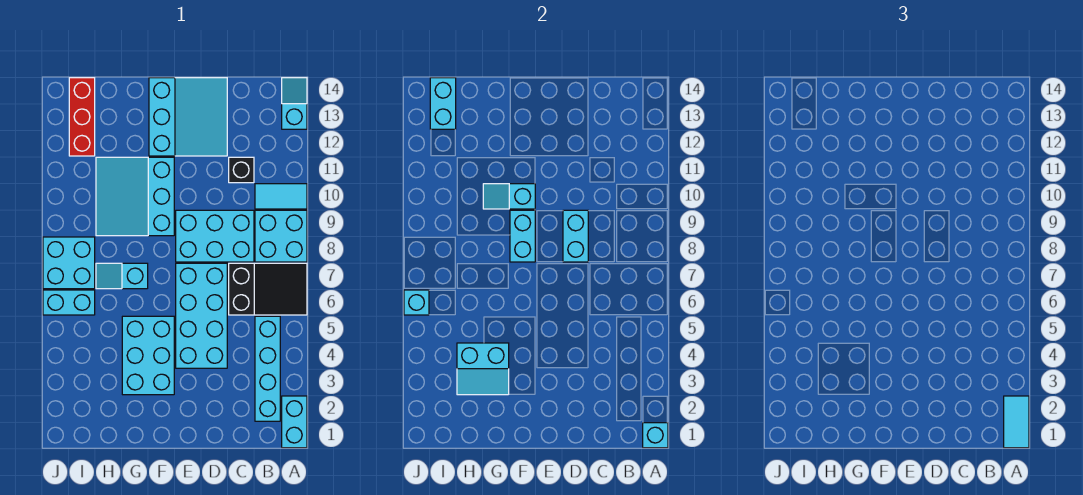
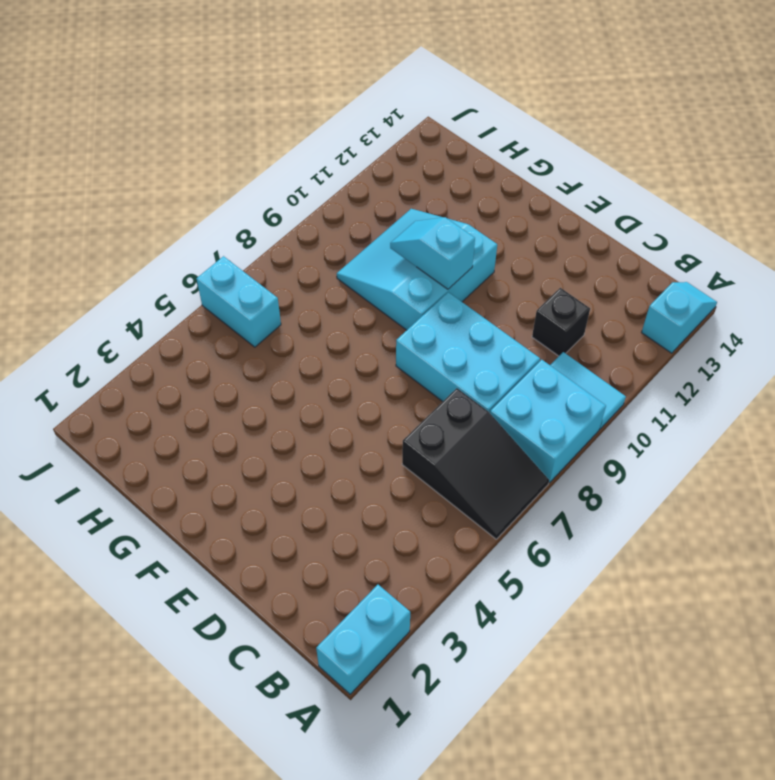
none -> cyan 1x4 brick [255,316,280,421]
none -> cyan 2x4 brick [176,263,227,368]
none -> cyan 3x3 slope [149,78,227,156]

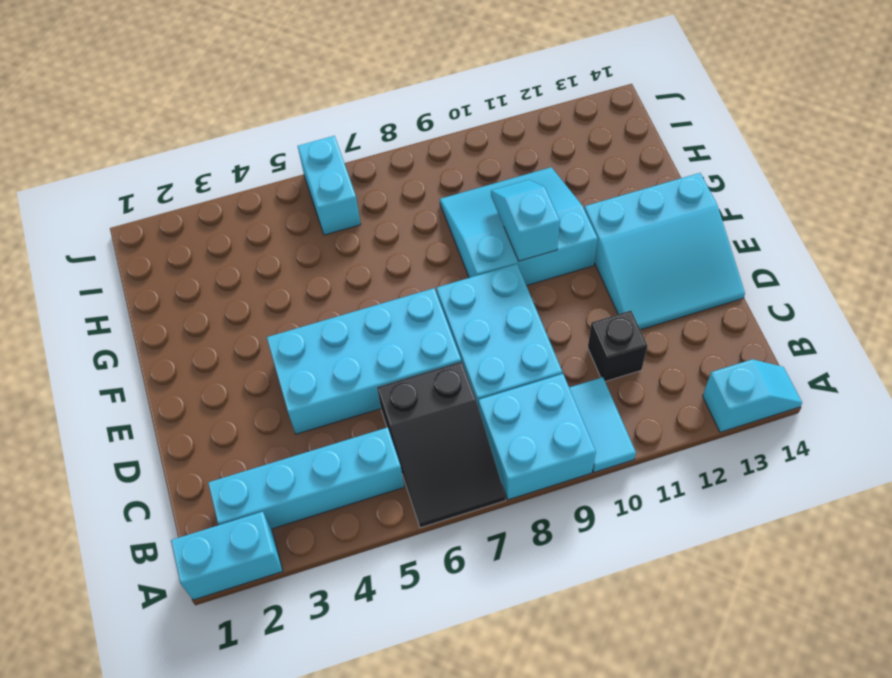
none -> cyan 2x3 brick [122,316,174,395]
none -> cyan 1x2 slope [96,263,148,289]
none -> cyan 2x2 brick [43,237,95,289]

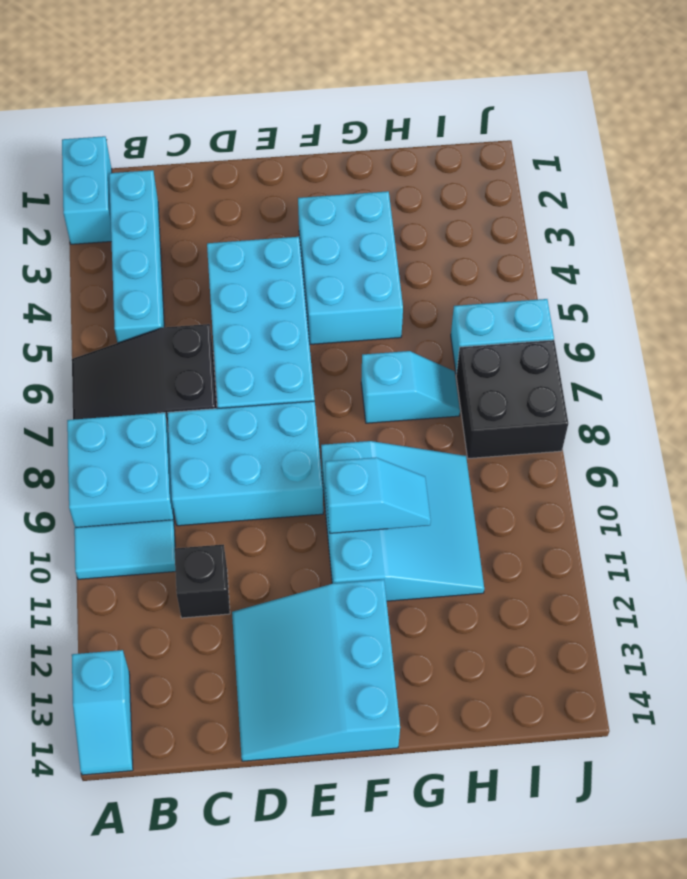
black 2x2 brick [456,340,568,459] -> cyan 2x2 brick [43,237,95,289]
none -> red 1x3 brick [69,78,95,156]
none -> cyan 1x1 brick [643,423,668,448]
none -> cyan 1x2 brick [563,210,588,262]

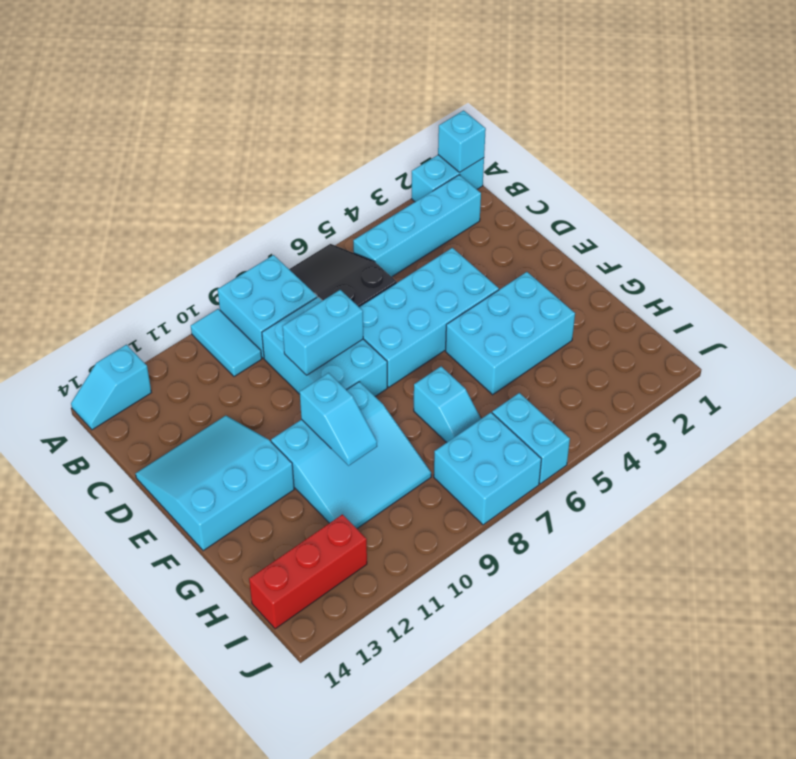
none -> black 1x1 brick [229,157,254,183]
none -> cyan 1x2 brick [510,210,535,262]
none -> cyan 2x2 slope [457,343,509,395]

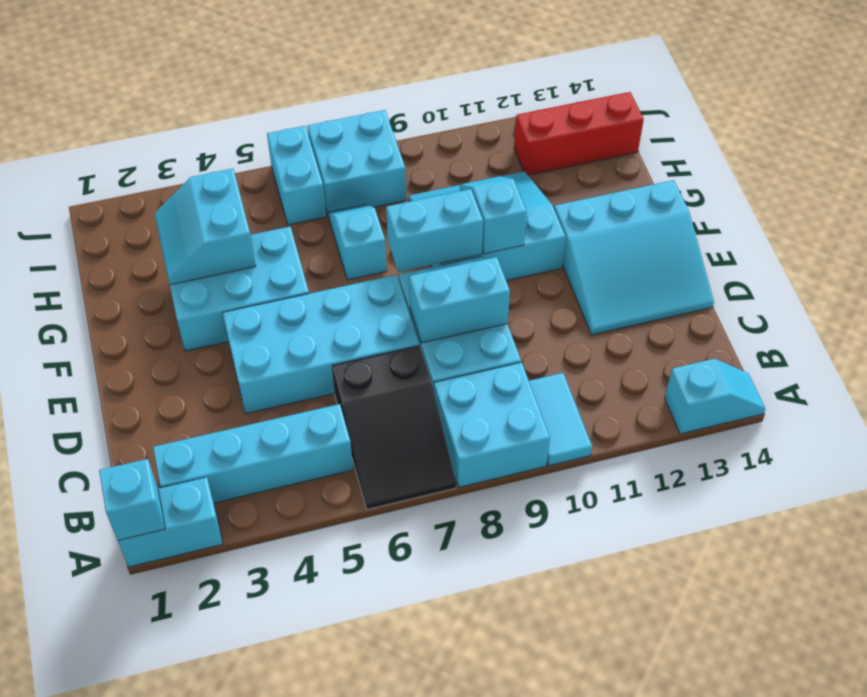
none -> black 1x1 brick [229,157,254,183]
none -> cyan 1x2 brick [430,78,456,129]
none -> cyan 1x1 brick [404,290,429,315]

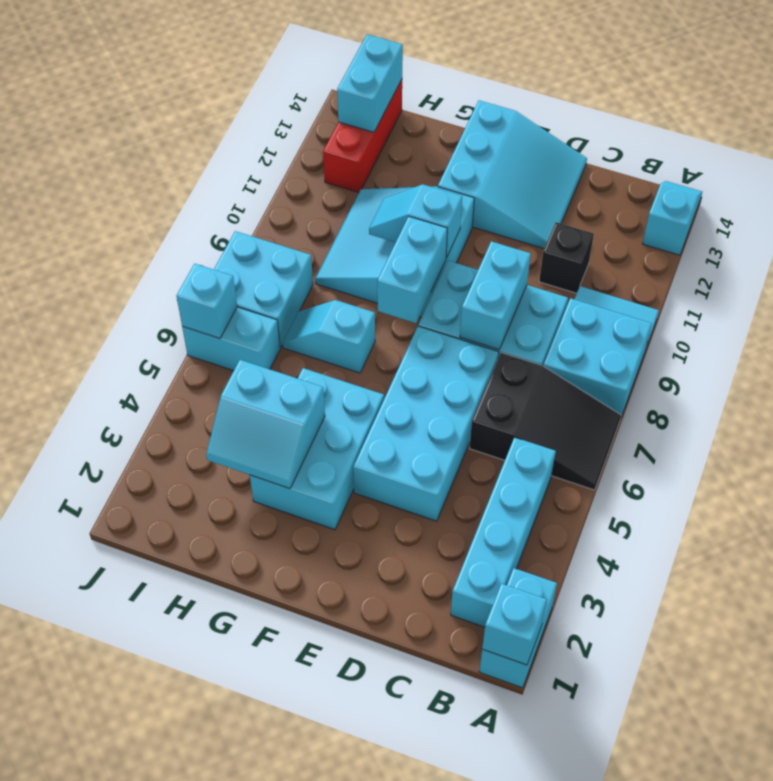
none -> cyan 1x2 tile [1004,396,1029,448]

